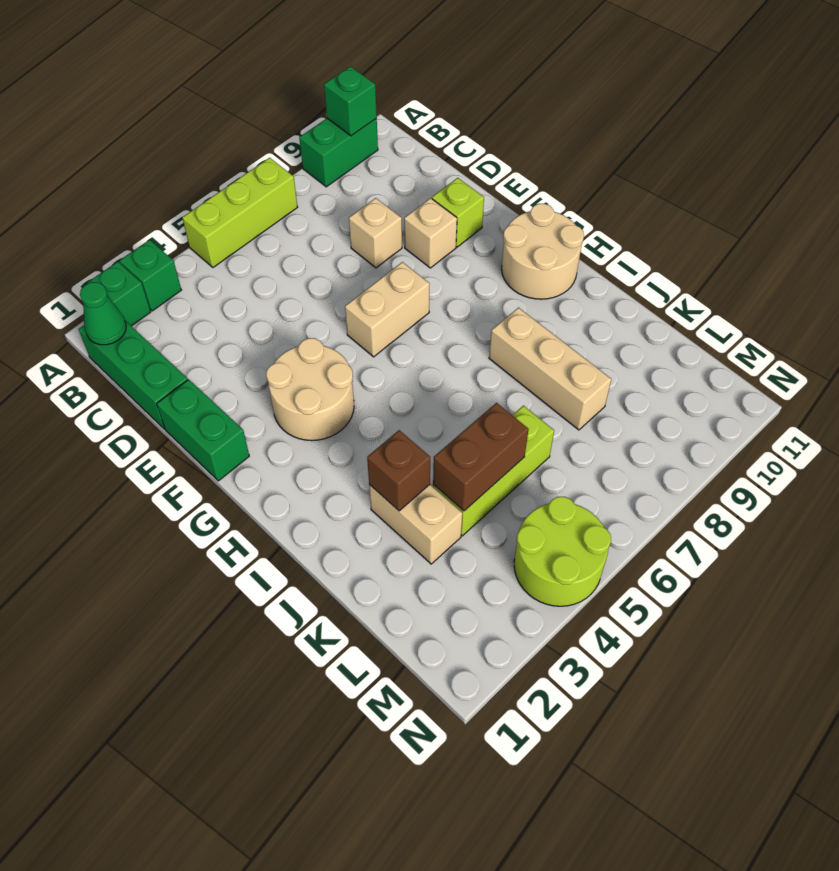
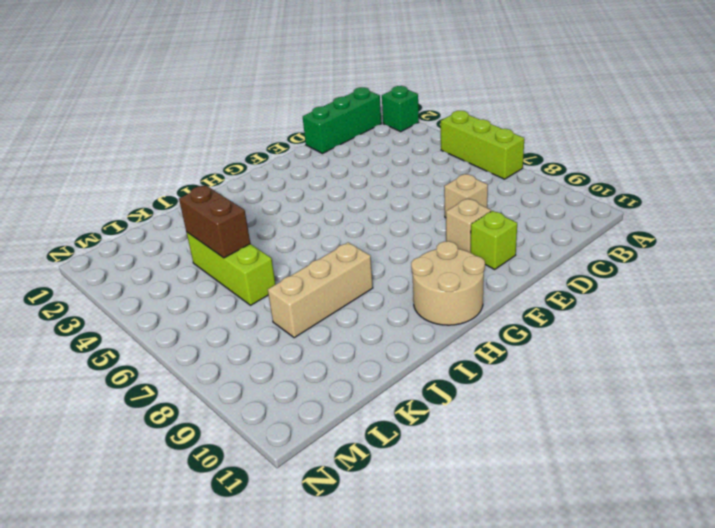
none -> green 1x1 brick [120,240,181,311]
none -> green 1x2 brick [299,118,378,187]
none -> green 1x2 brick [157,380,249,481]

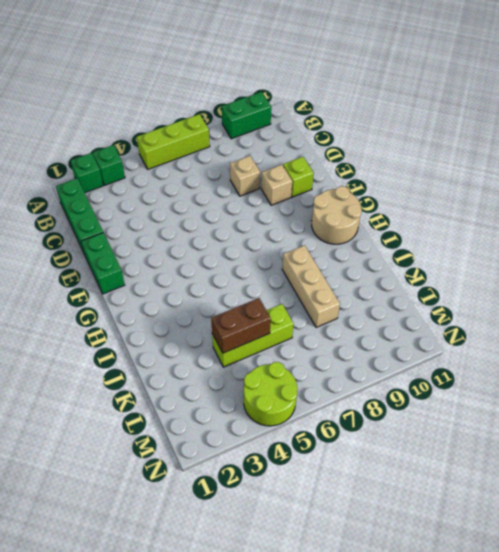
none -> tan 2x2 round brick [266,338,354,441]
none -> tan 1x2 brick [345,262,429,357]
none -> tan 1x2 brick [369,485,462,564]

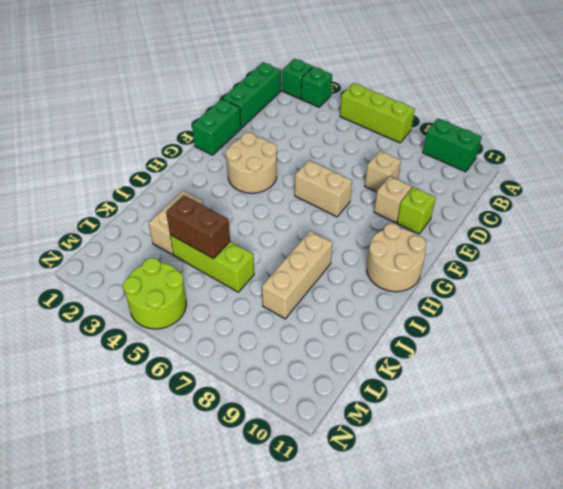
none -> green 1x1 brick [324,66,377,136]
none -> green 1x1 cone [80,282,126,345]
none -> brown 1x1 brick [367,430,430,511]

